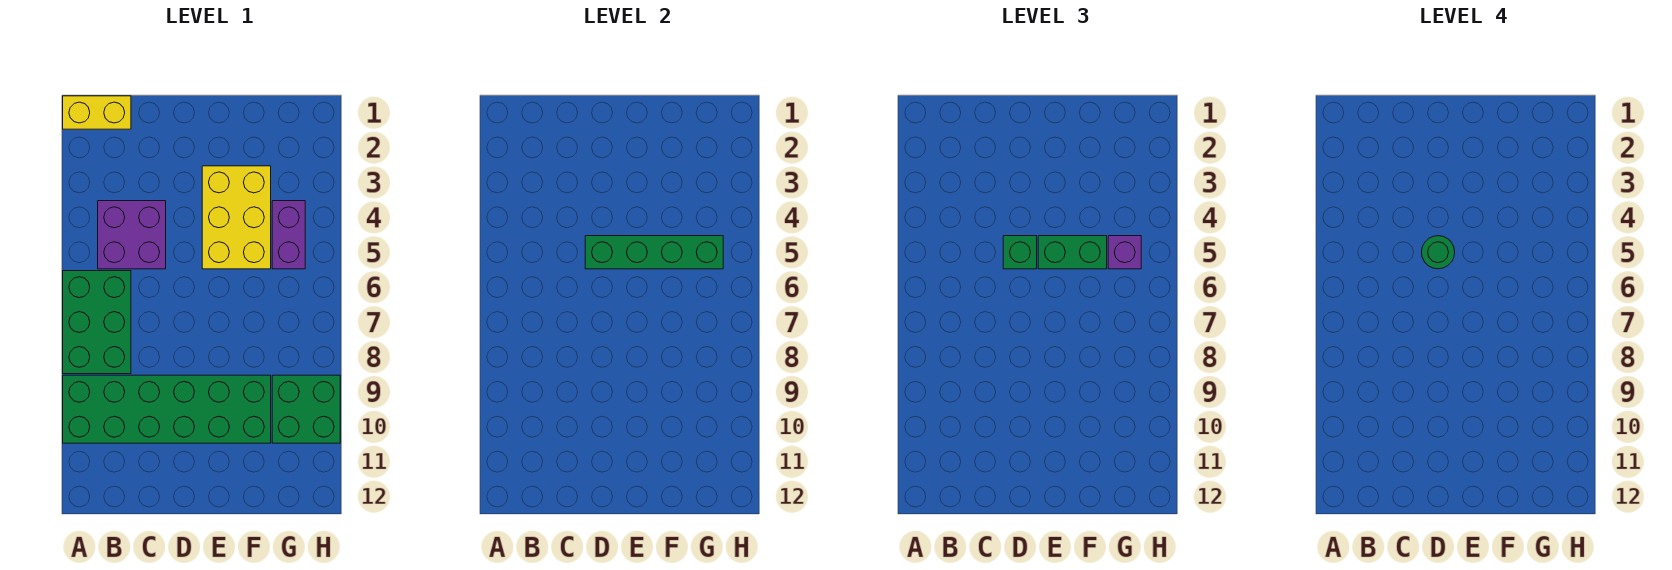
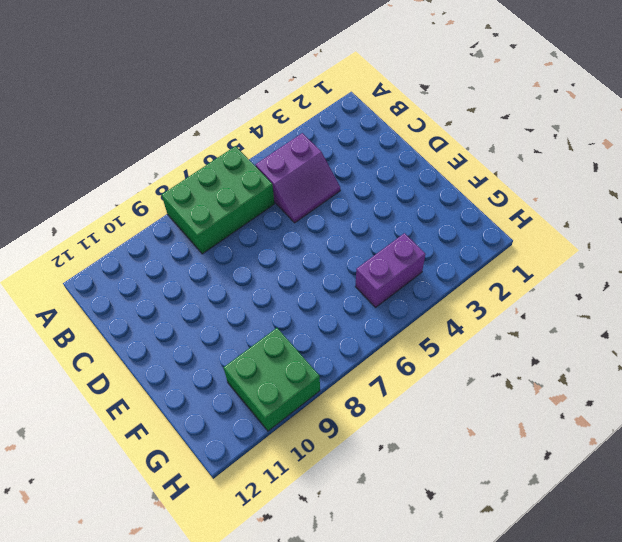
purple 2x2 slope [256,133,340,223] -> purple 2x2 brick [98,201,166,269]
none -> yellow 1x2 brick [63,96,131,129]
none -> green 2x6 brick [63,375,271,443]
none -> yellow 2x3 brick [202,166,271,269]

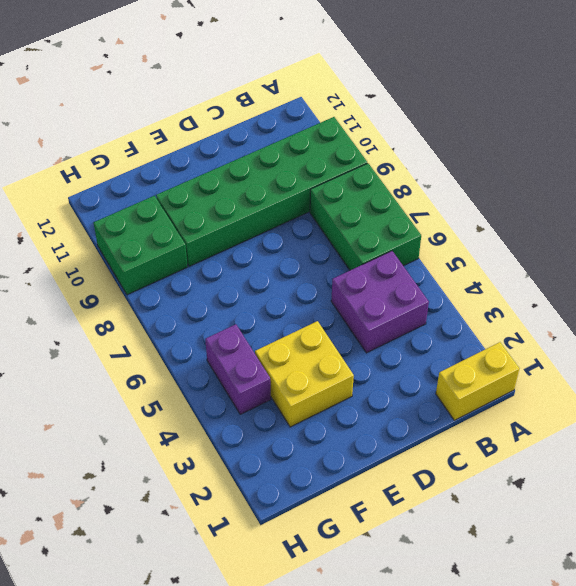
yellow 2x2 brick [255,321,354,427] -> yellow 2x3 brick [202,166,271,269]
none -> green 1x4 brick [585,236,723,269]
none -> green 1x1 brick [1003,236,1037,269]
none -> green 1x2 brick [1038,236,1107,269]

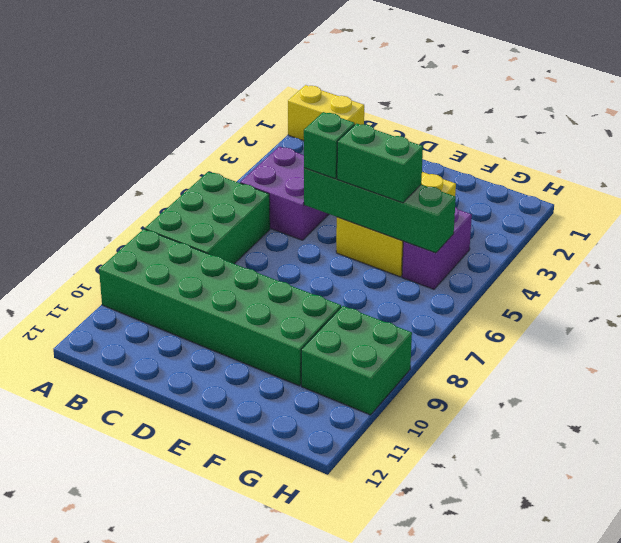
none -> purple 1x1 brick [1108,236,1141,269]
none -> green 1x1 round brick [1422,236,1455,269]

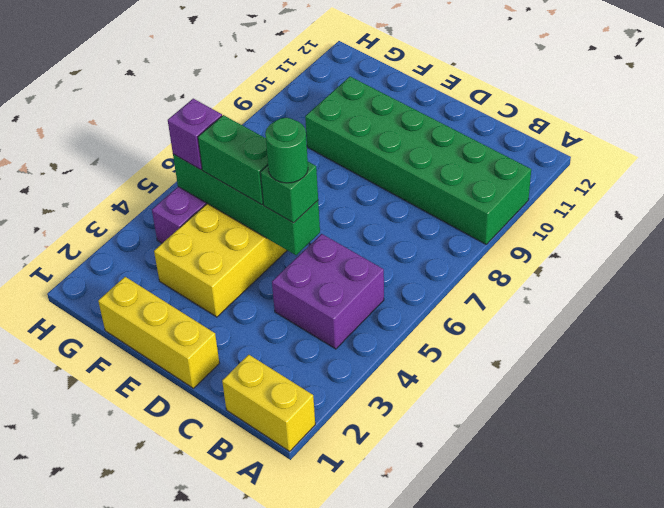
yellow 1x3 brick [98,277,219,388] -> none
none -> green 2x3 brick [63,271,131,374]
none -> green 2x2 brick [272,375,340,443]

